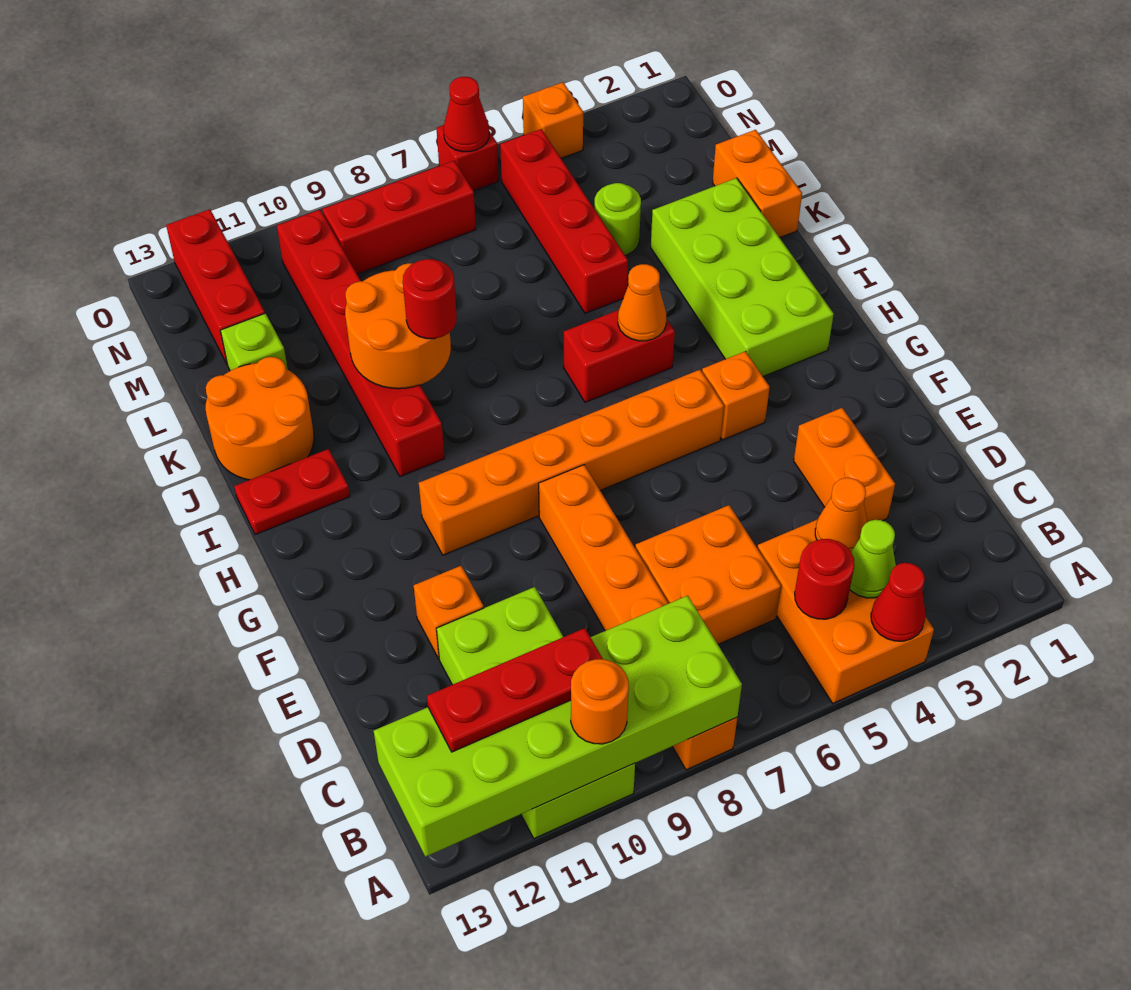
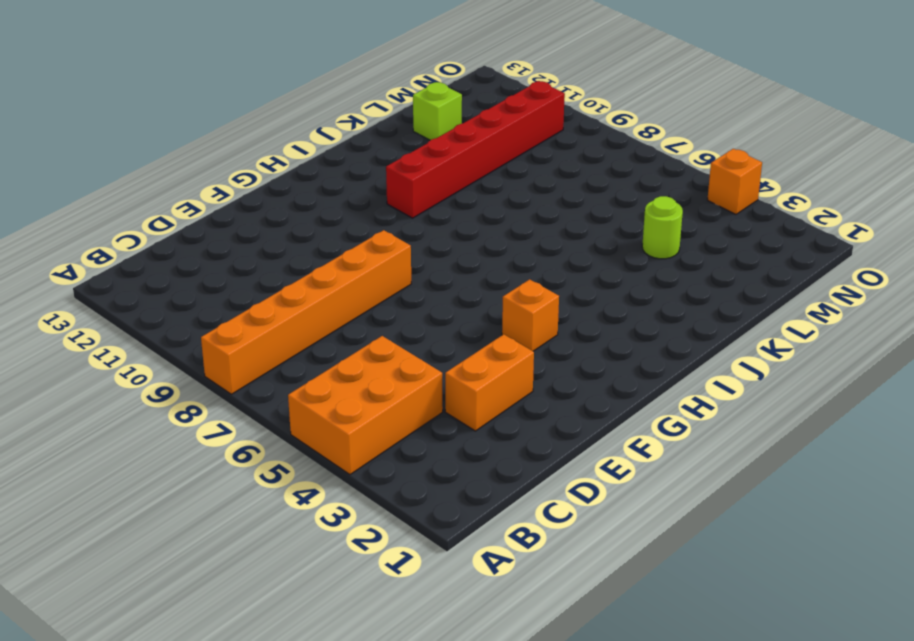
none -> lime 2x4 brick [436,587,635,838]
none -> orange 2x2 brick [635,505,781,644]
none -> orange 1x1 brick [414,566,484,659]
none -> orange 1x6 brick [419,370,724,555]

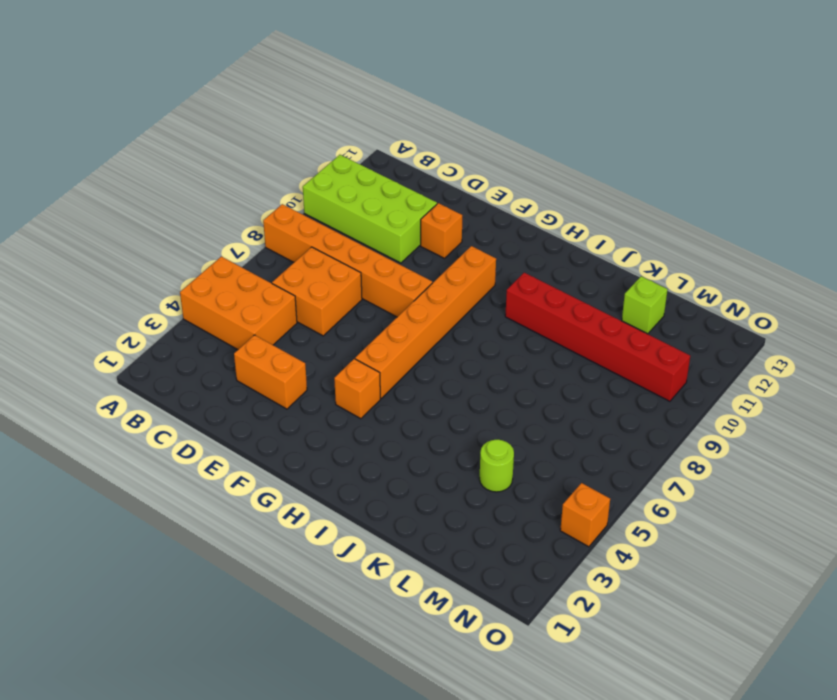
none -> lime 2x4 brick [651,178,834,376]
none -> red 1x2 brick [564,310,675,402]
none -> red 1x2 plate [234,449,350,535]
none -> orange 2x2 round brick [206,357,314,480]

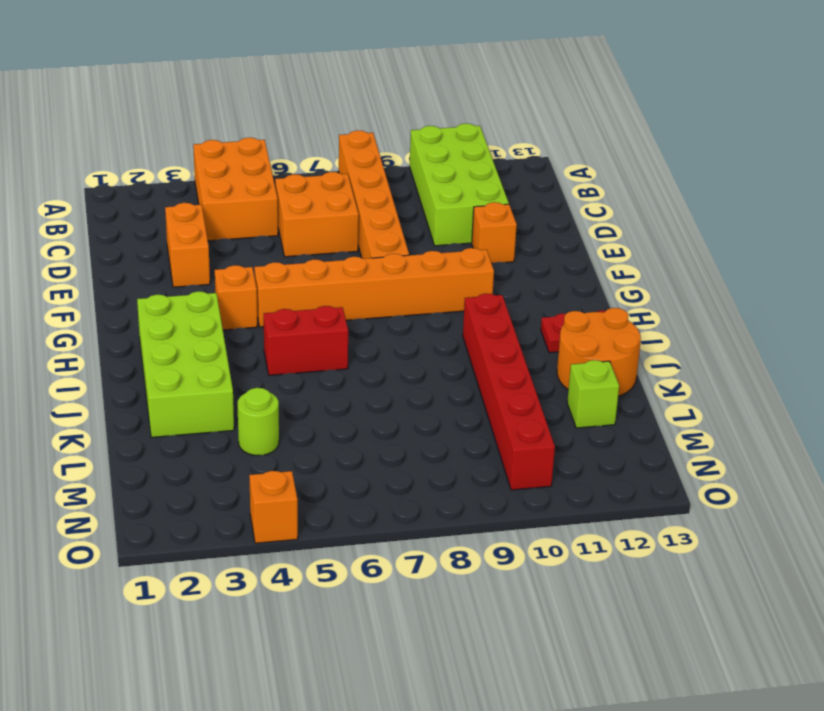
none -> orange 1x2 brick [713,130,802,238]
none -> red 1x4 brick [500,129,628,313]
none -> red 1x3 brick [166,209,265,365]
none -> red 1x3 brick [323,161,476,274]

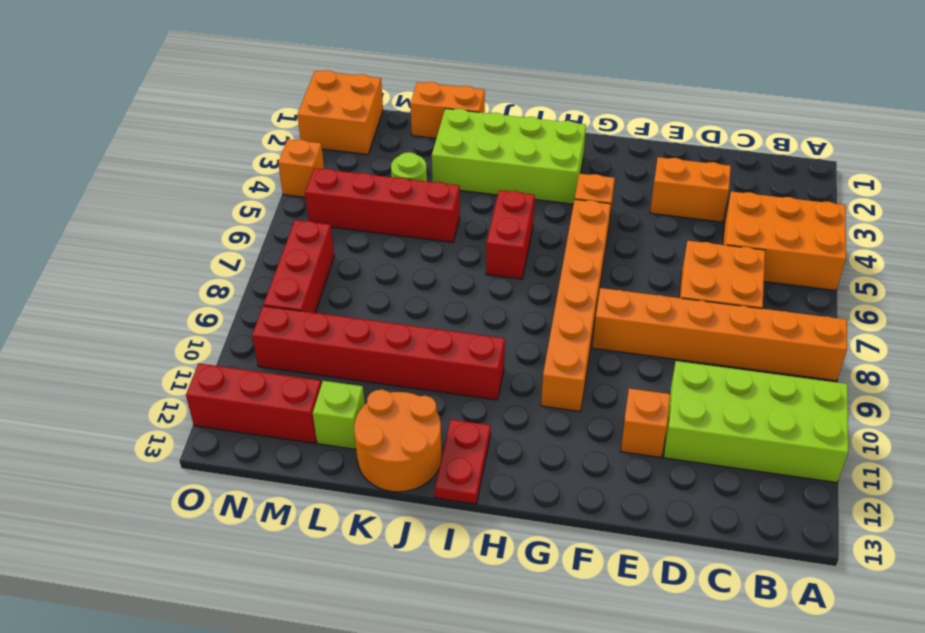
orange 2x2 brick [297,70,383,154] -> none
none -> red 1x1 brick [437,125,499,191]
none -> red 1x1 cone [871,563,926,641]
none -> lime 2x6 brick [374,596,742,857]
none -> lime 1x1 cone [850,520,896,598]

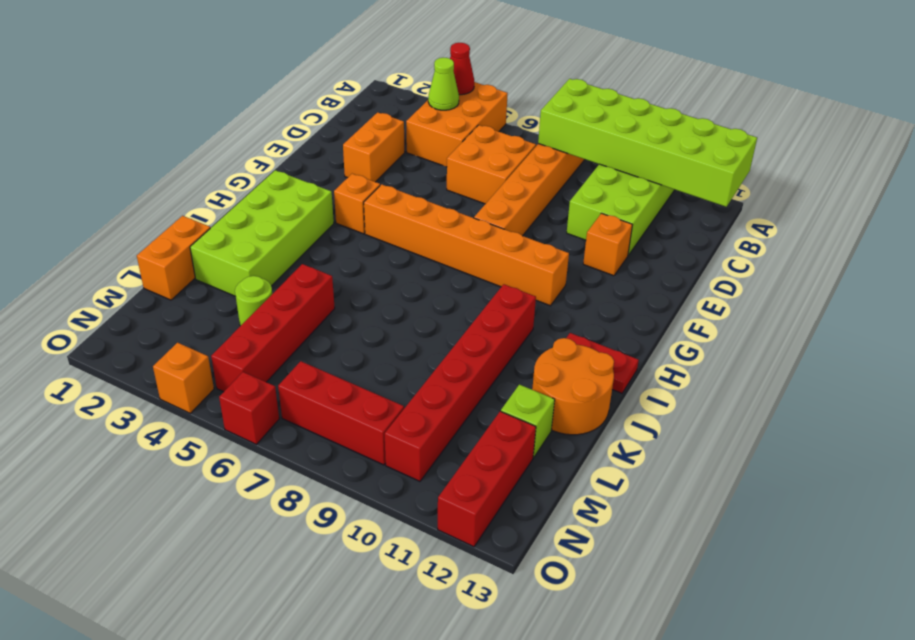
none -> red 1x2 brick [564,310,675,402]
none -> red 1x1 round brick [795,539,855,619]
none -> orange 1x1 cone [815,478,867,551]
none -> orange 1x1 cone [618,264,666,341]

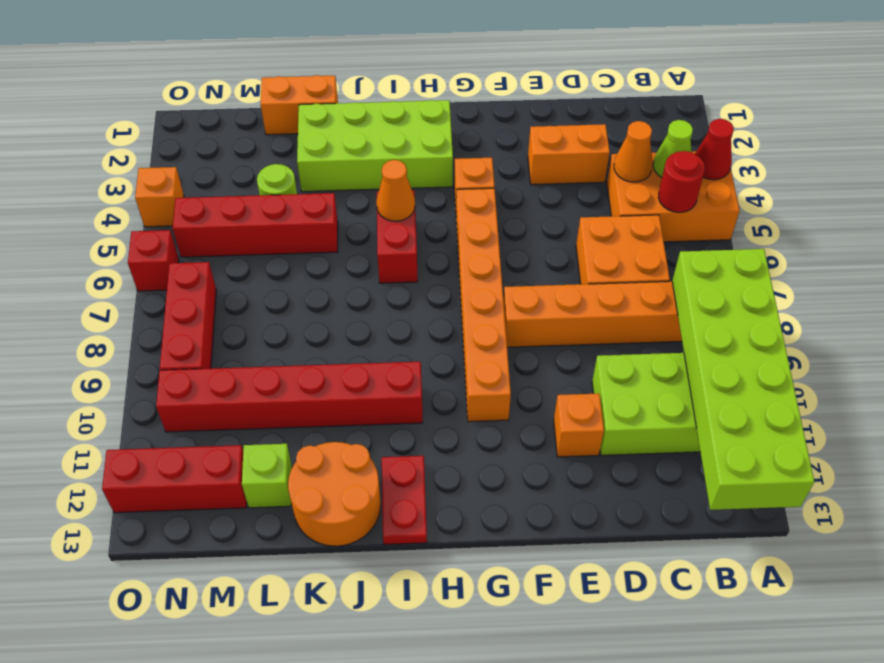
none -> orange 2x2 round brick [345,263,451,389]
none -> red 1x1 cone [444,77,489,152]
none -> orange 1x1 round brick [571,659,629,744]
none -> red 1x3 plate [427,628,603,752]

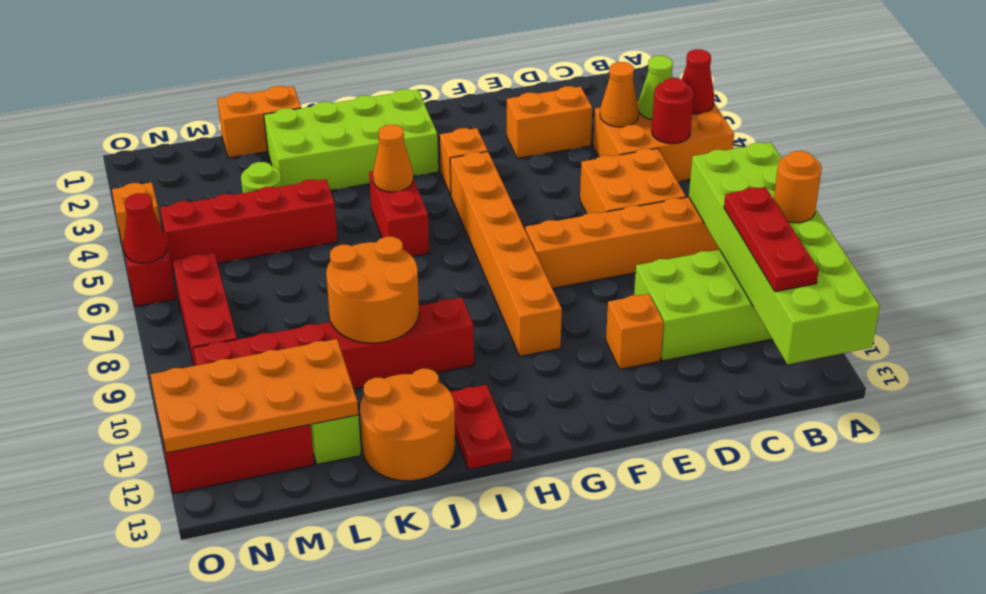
orange 2x4 plate [150,339,358,453] -> none
none -> red 1x1 round brick [403,259,457,339]

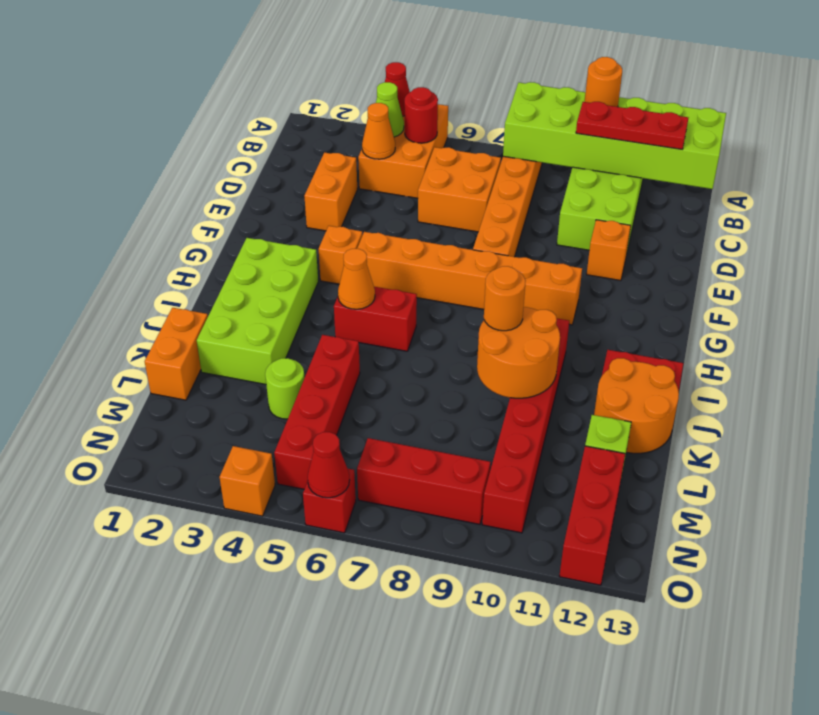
orange 1x1 round brick [484,266,526,331] -> red 1x1 round brick [403,259,457,339]

